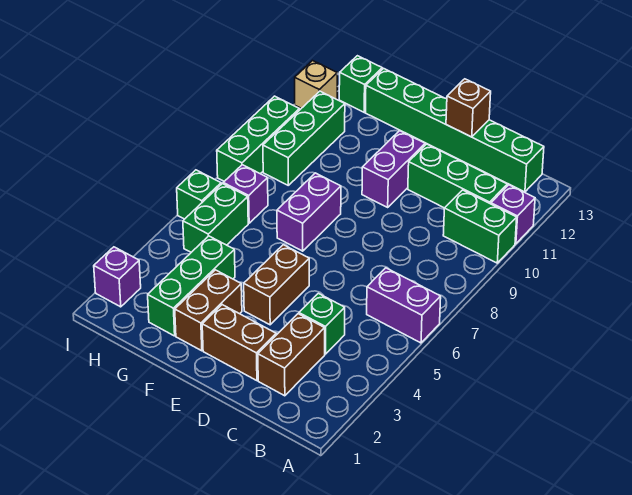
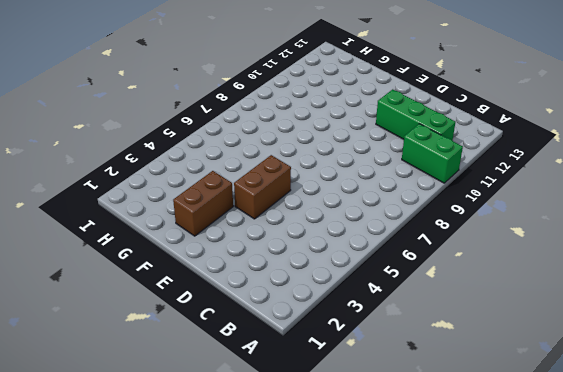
none -> purple 1x2 brick [367,268,441,343]
none -> purple 1x1 brick [491,185,535,244]
none -> green 1x6 brick [366,68,544,192]

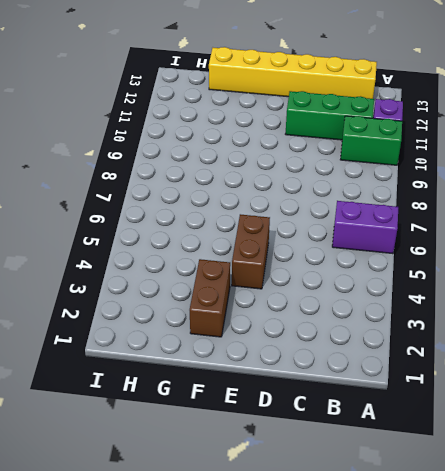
yellow 1x6 brick [209,47,377,99] -> green 1x6 brick [366,68,544,192]
none -> brown 1x2 brick [258,314,325,396]
none -> green 1x1 brick [299,293,345,354]
none -> brown 1x2 brick [202,305,276,381]

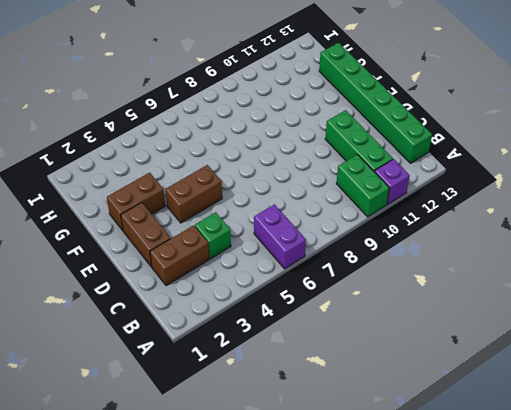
none -> purple 1x2 brick [362,131,425,207]
none -> purple 1x2 brick [277,173,341,251]
none -> green 1x3 brick [148,236,235,336]

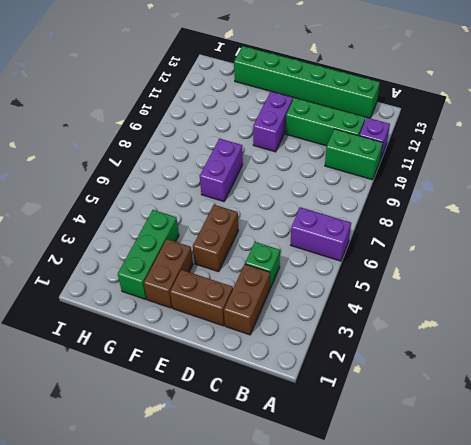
none -> green 1x2 brick [183,183,248,252]
none -> purple 1x1 brick [223,165,268,223]
none -> green 1x3 brick [263,91,345,185]

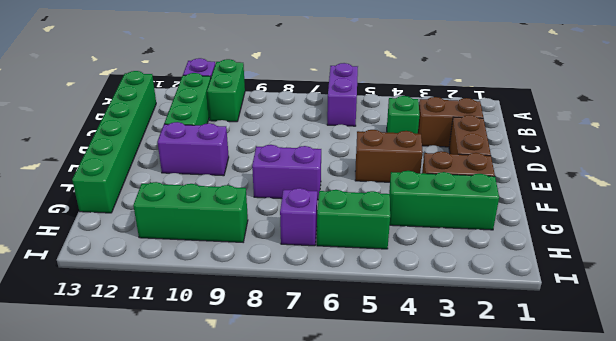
none -> green 1x1 brick [339,56,382,112]
none -> purple 1x1 brick [94,247,141,307]
none -> green 1x1 brick [177,170,221,219]

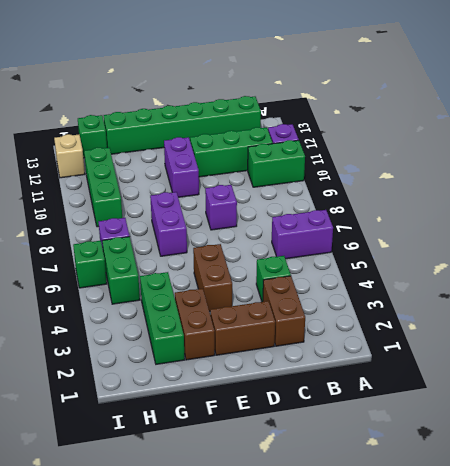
purple 1x1 brick [205,185,237,230] -> purple 1x1 brick moved to [94,247,141,307]
none -> green 1x3 brick [217,96,299,181]
none -> brown 1x1 brick [446,79,491,137]

